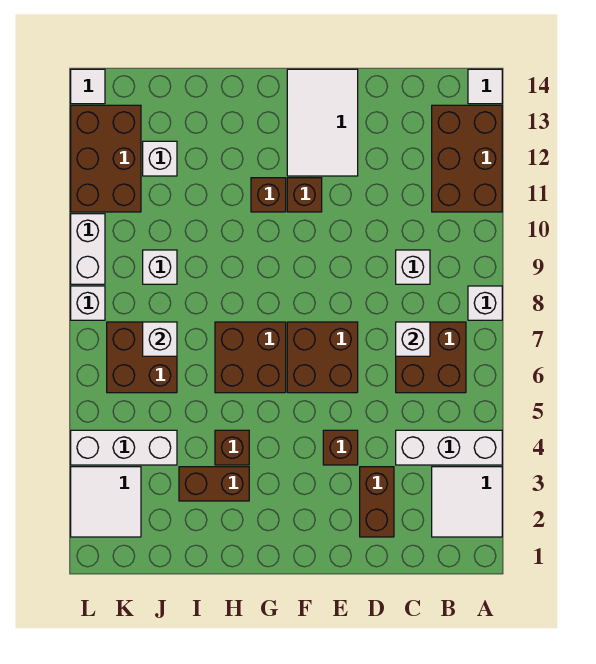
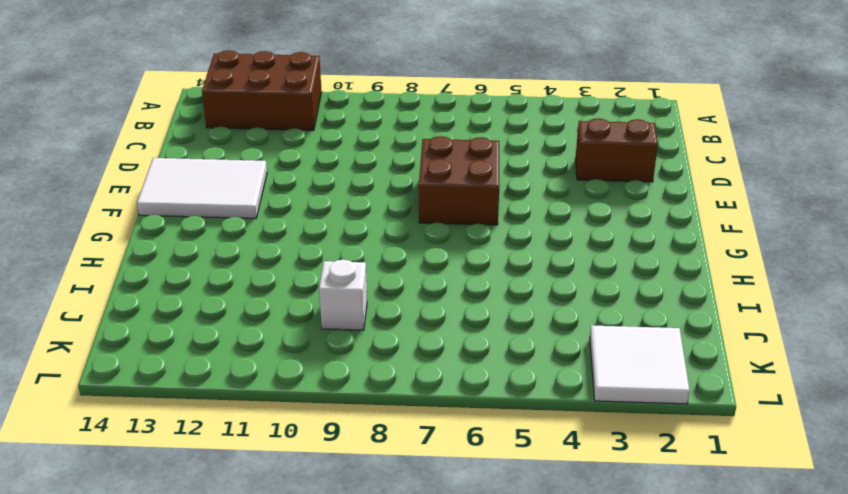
none -> white 2x2 tile [432,467,502,537]
none -> white 1x3 brick [396,430,502,465]
none -> white 1x1 brick [468,286,502,320]

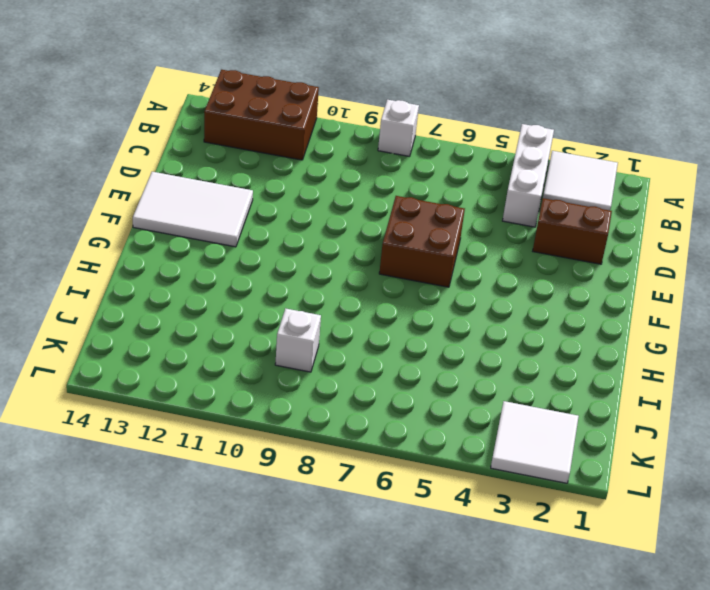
none -> white 1x1 tile [468,69,502,104]
none -> brown 2x2 brick [396,322,466,393]
none -> white 1x1 brick [396,250,430,284]

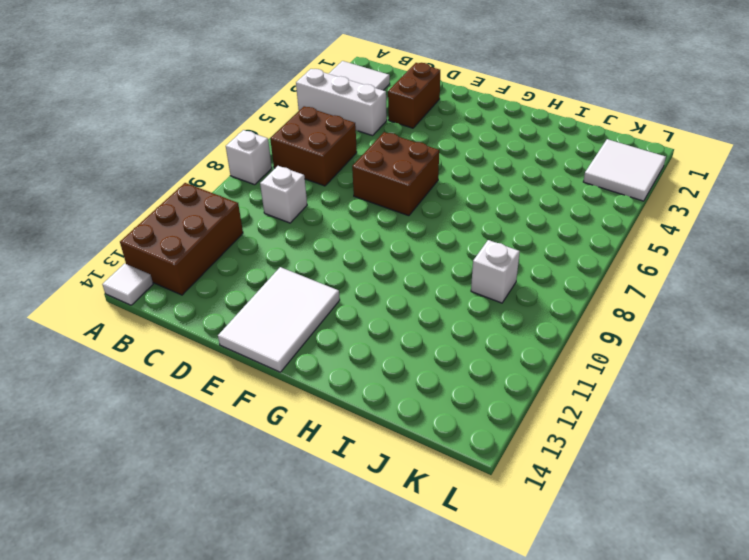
none -> brown 1x1 brick [323,430,358,465]
none -> brown 1x1 brick [287,178,322,212]
none -> brown 2x2 brick [215,322,286,393]

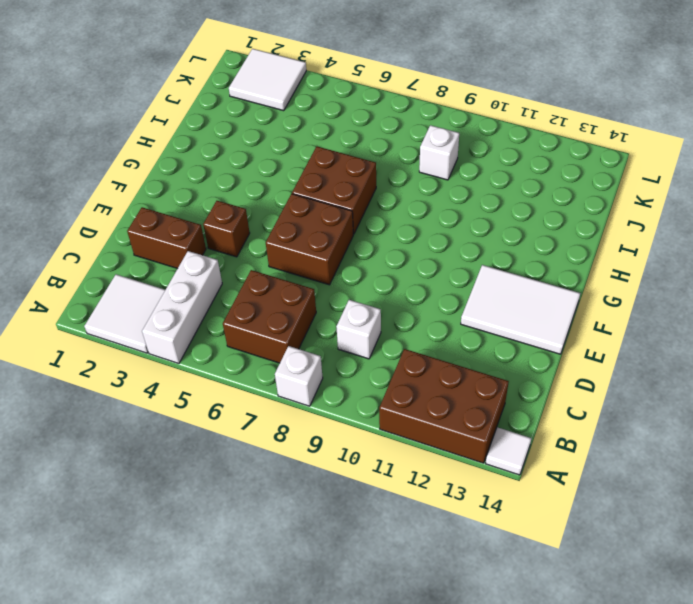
none -> brown 1x1 brick [287,178,322,212]
none -> brown 1x1 brick [251,178,286,212]
none -> brown 1x2 brick [179,467,249,501]

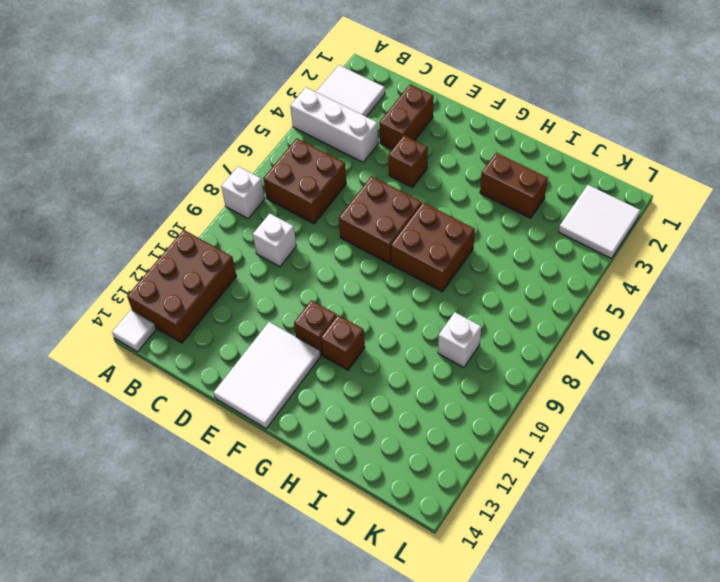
none -> brown 1x1 brick [215,430,249,465]
none -> white 1x3 brick [71,430,177,465]
none -> brown 2x2 brick [107,322,177,393]

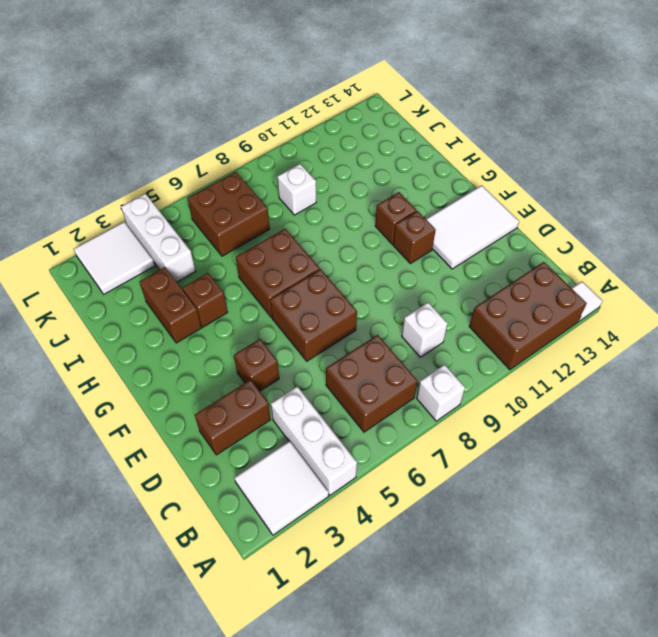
none -> white 1x1 brick [143,141,177,176]
none -> brown 2x3 brick [71,105,141,212]
none -> white 1x1 brick [71,286,105,320]

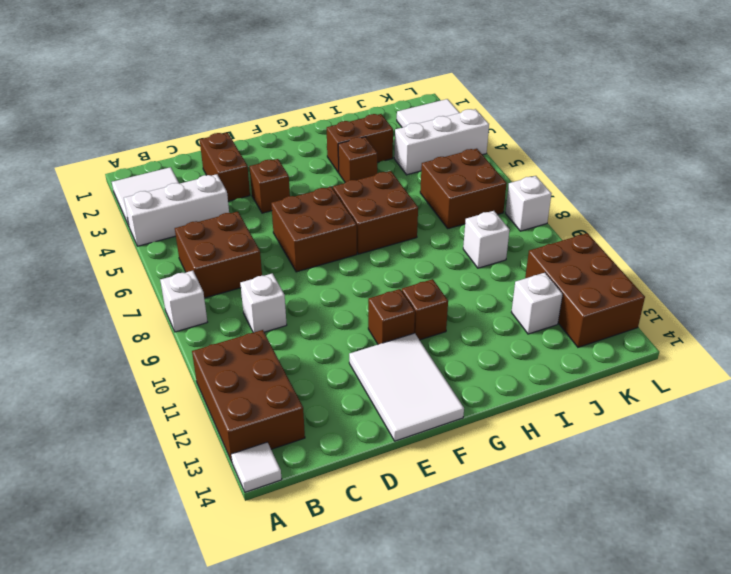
none -> white 1x2 brick [71,214,105,284]
none -> white 1x1 tile [71,69,105,104]
none -> white 1x1 brick [396,322,430,356]

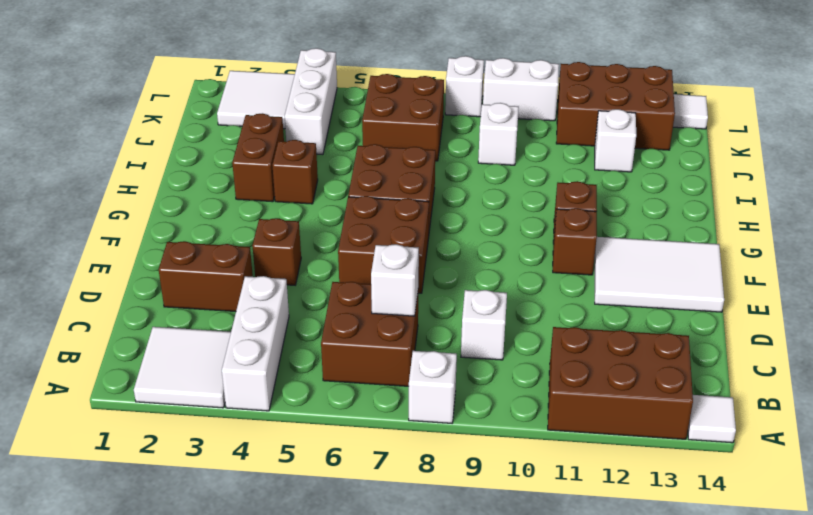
none -> white 1x1 brick [143,322,177,356]

